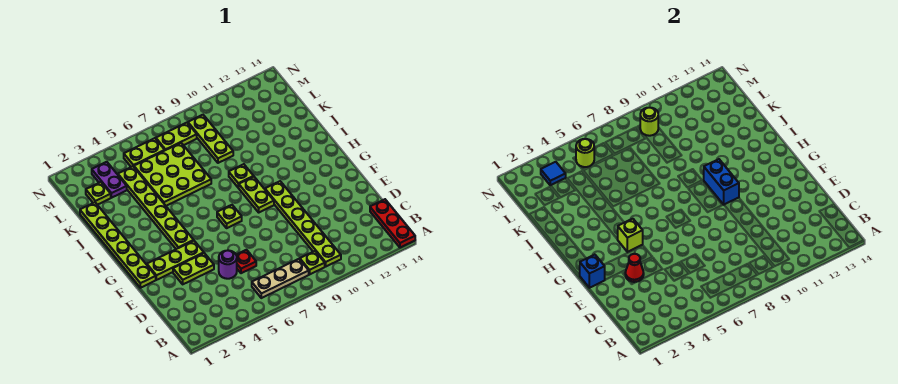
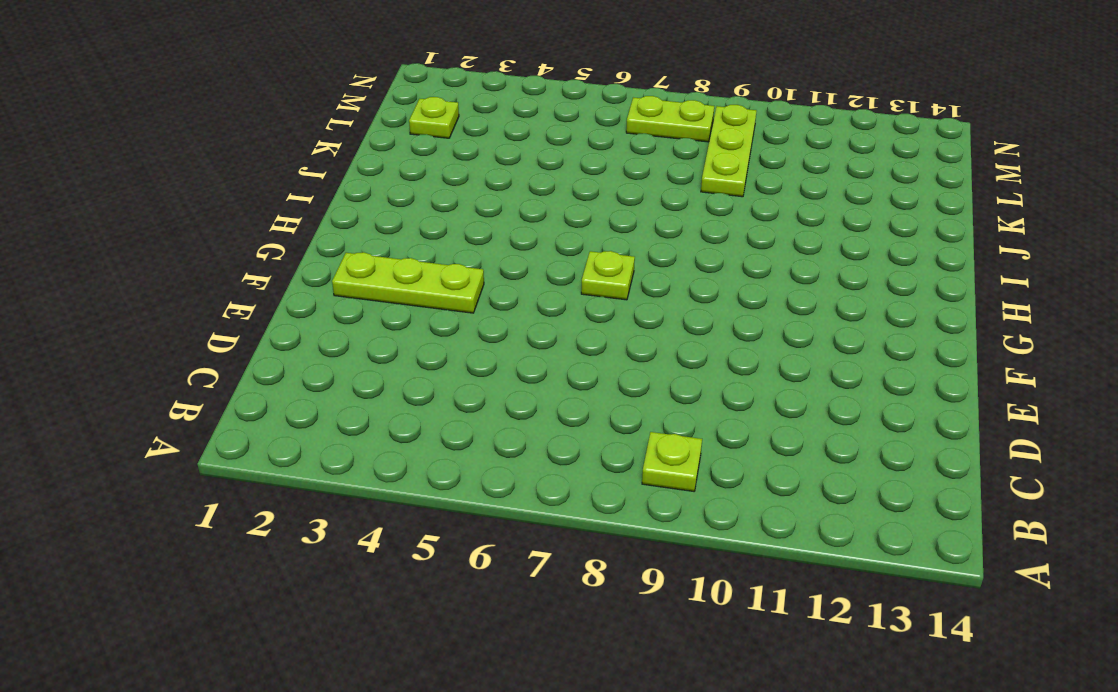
none -> red 1x3 plate [370,199,415,248]
none -> tan 1x3 plate [252,259,309,298]
none -> lime 1x6 plate [265,181,341,266]

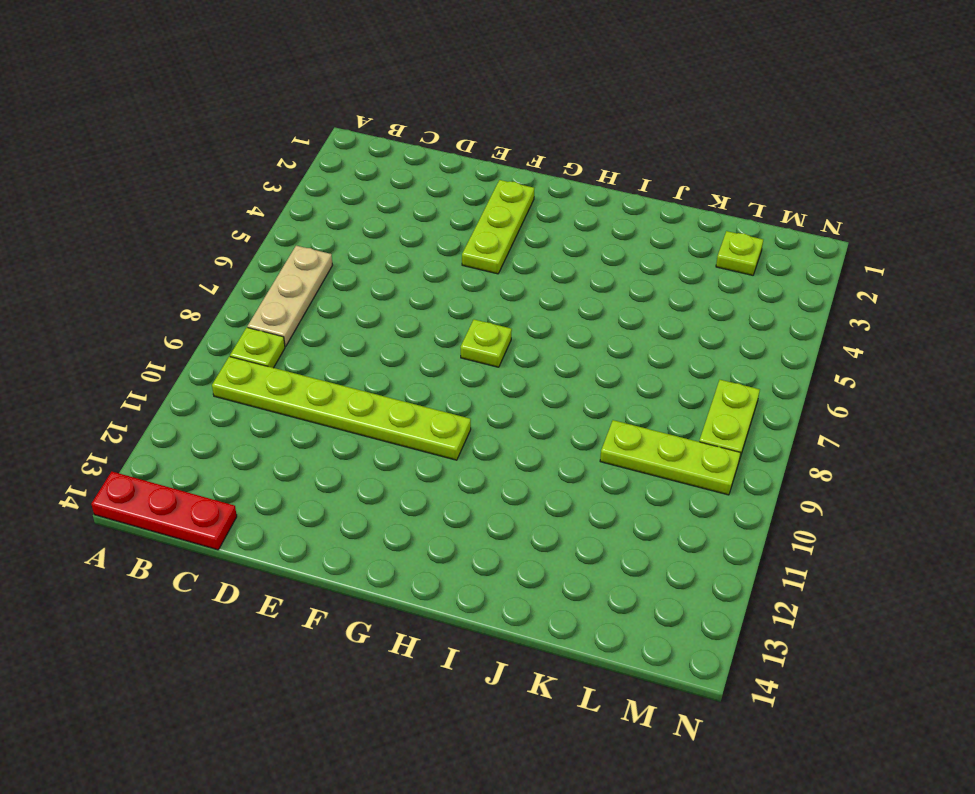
none -> purple 1x1 round brick [219,250,237,279]
none -> red 1x1 plate [236,250,256,273]
none -> lime 1x2 plate [173,253,214,284]

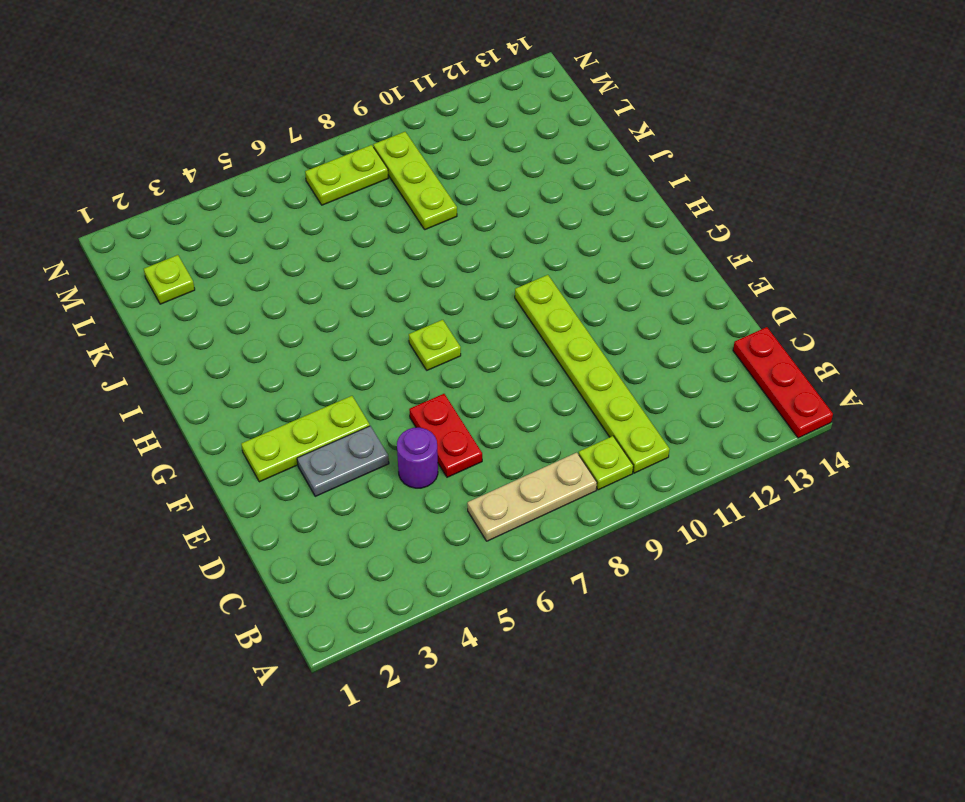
red 1x2 plate [409,394,482,477] -> red 1x1 plate [236,250,256,273]
grey 1x2 plate [297,426,389,496] -> lime 1x2 plate [173,253,214,284]
none -> lime 1x6 plate [80,202,156,288]
none -> lime 1x6 plate [118,166,194,249]
none -> lime 1x2 plate [239,177,274,212]

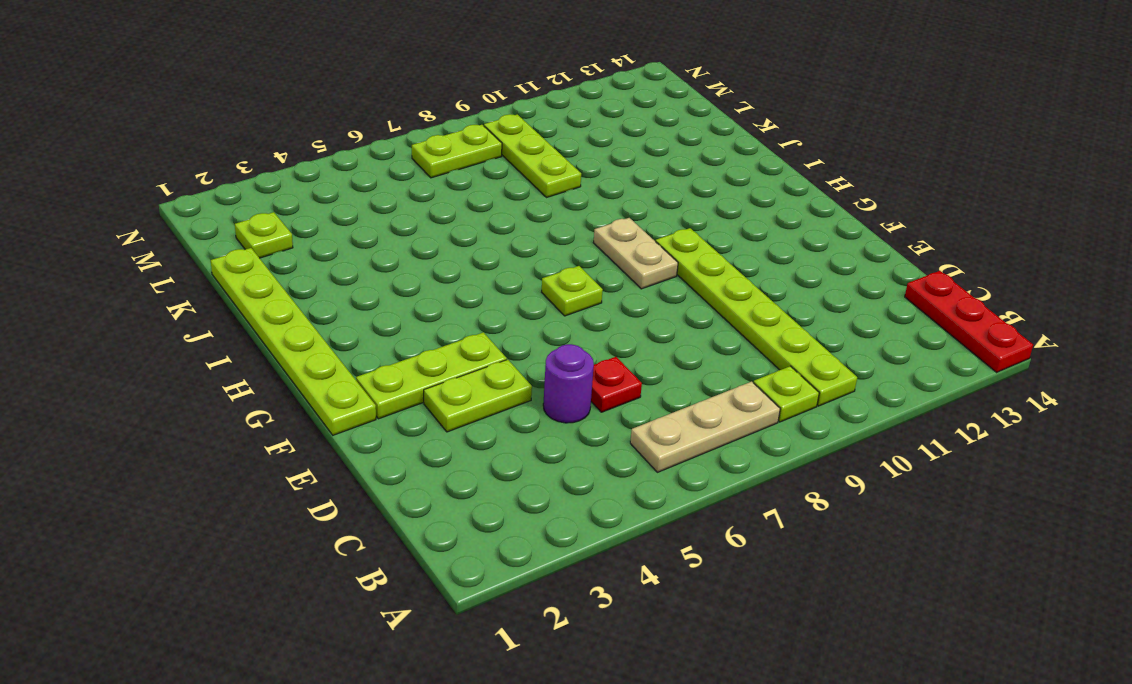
tan 1x2 plate [593,218,678,289] -> lime 1x2 plate [239,177,274,212]
none -> lime 1x6 plate [118,166,194,249]
none -> lime 1x1 plate [229,164,254,188]
none -> lime 3x3 plate [134,143,211,206]

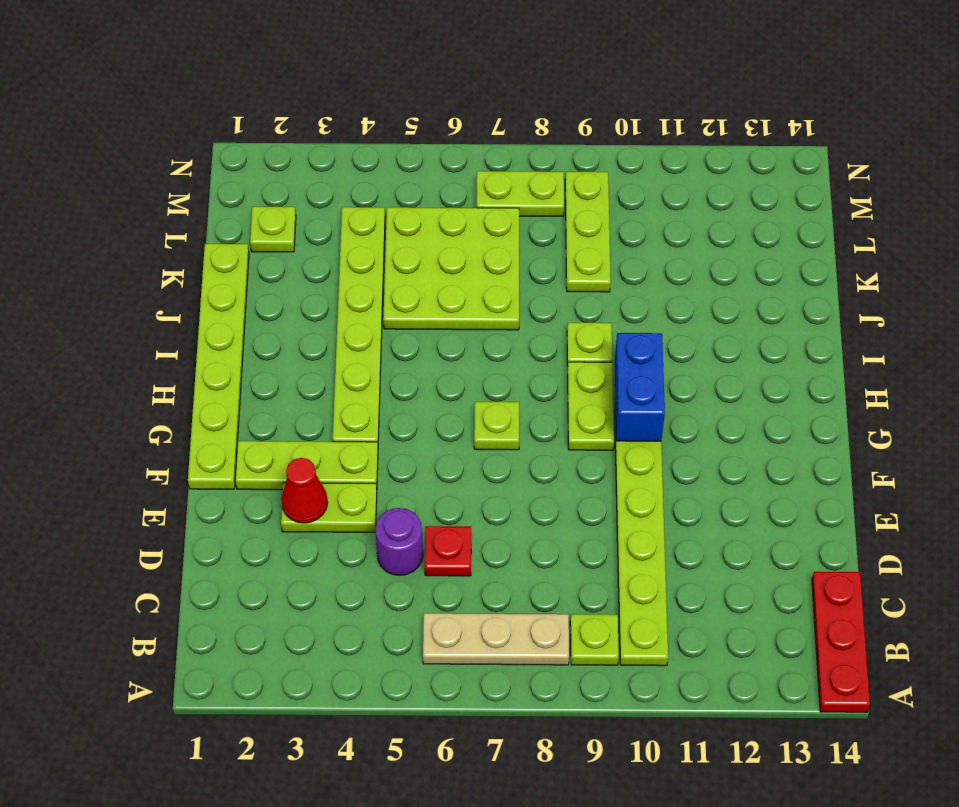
none -> purple 1x2 plate [92,162,127,198]
none -> lime 1x2 plate [124,138,165,167]
none -> blue 1x1 brick [580,255,605,288]

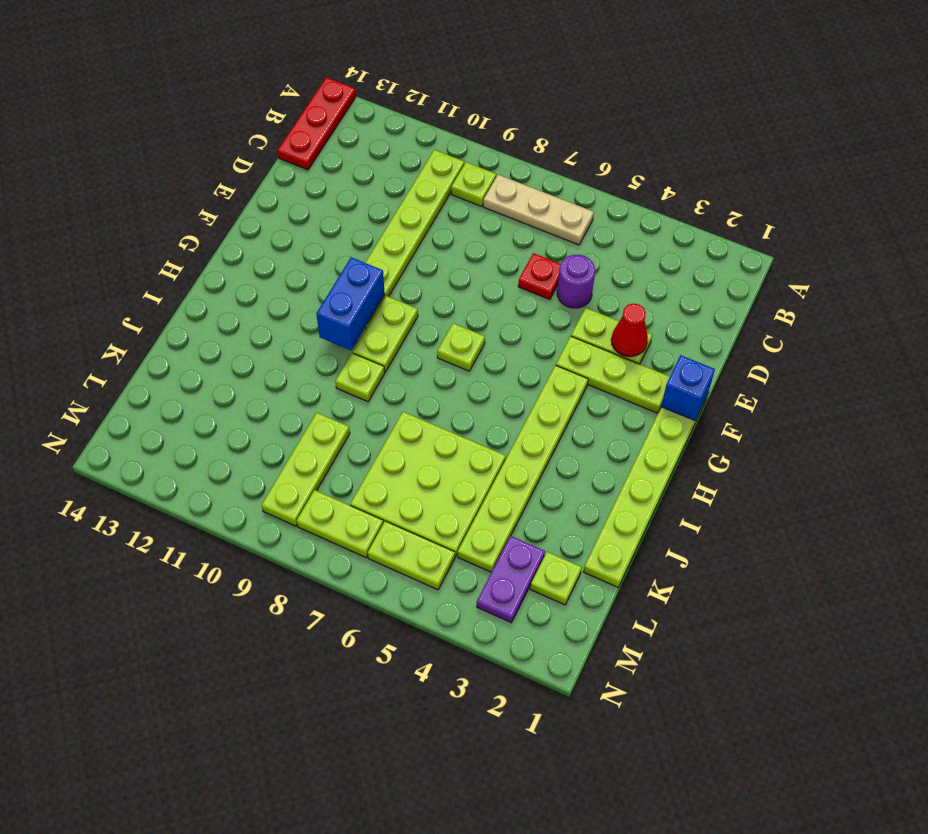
none -> lime 1x1 brick [617,219,643,252]
none -> blue 1x1 tile [541,162,566,185]
none -> lime 1x1 round brick [576,139,594,167]

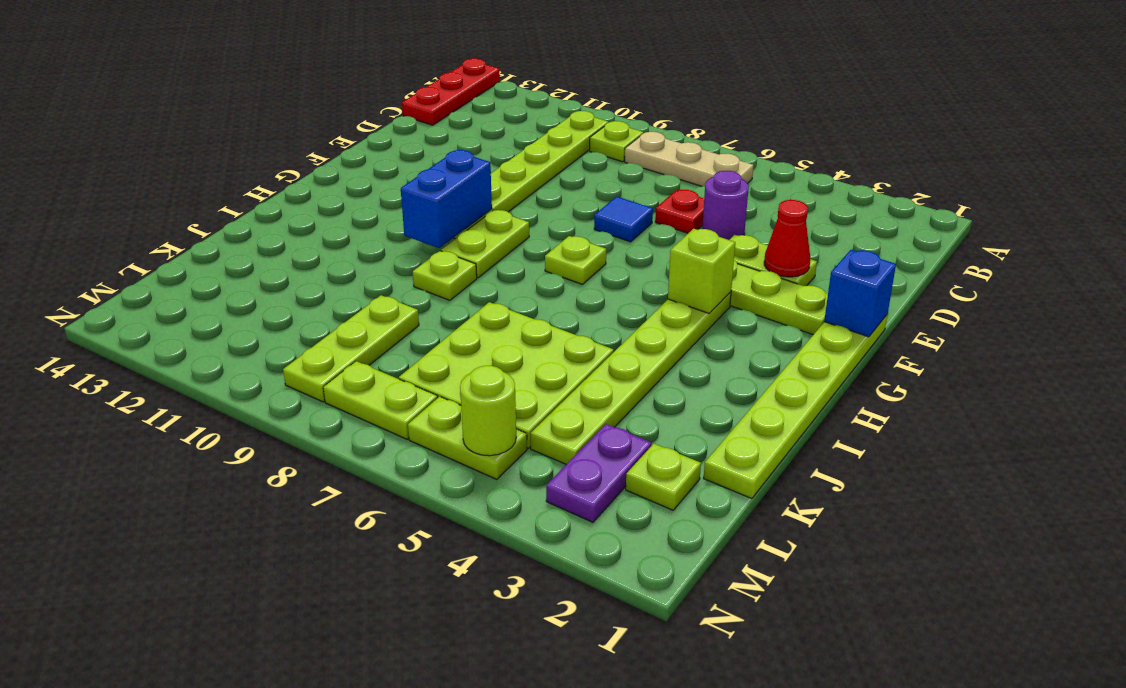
blue 1x1 tile [594,196,653,242] -> blue 1x1 tile moved to [541,162,566,185]
none -> lime 1x1 round brick [640,108,658,136]

